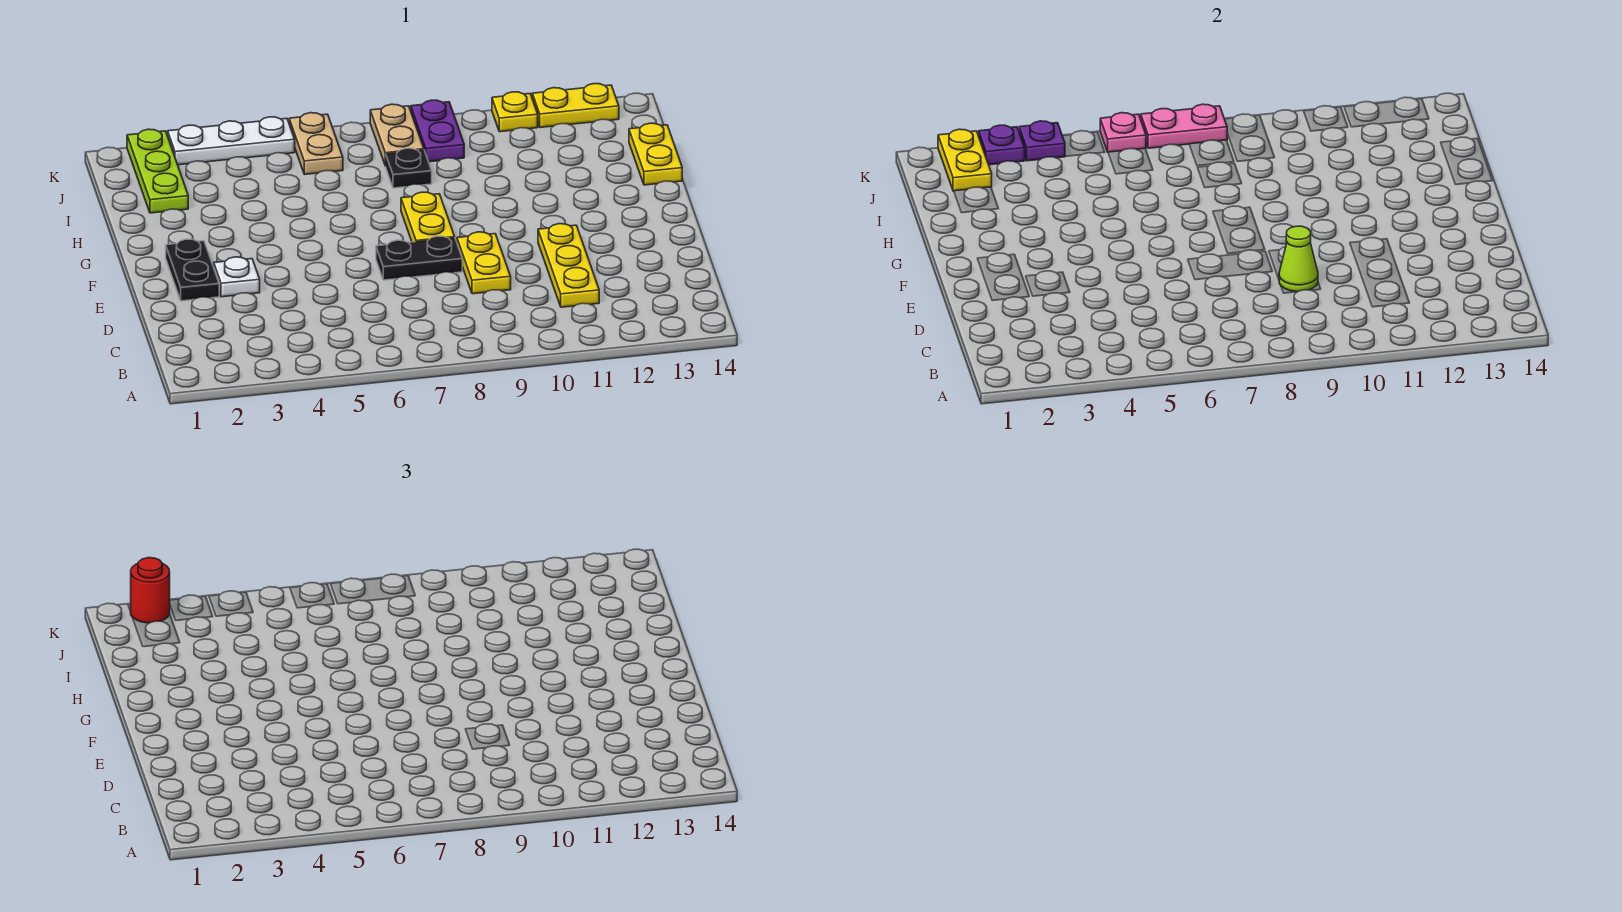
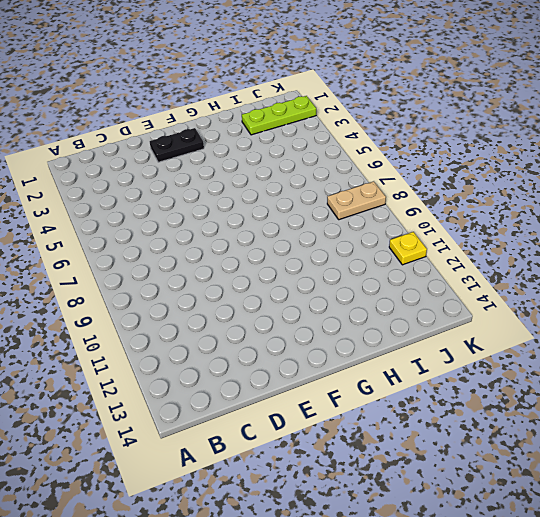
none -> yellow 1x3 plate [538,224,599,307]
none -> yellow 1x2 plate [457,232,511,294]
none -> white 1x1 plate [214,257,260,297]

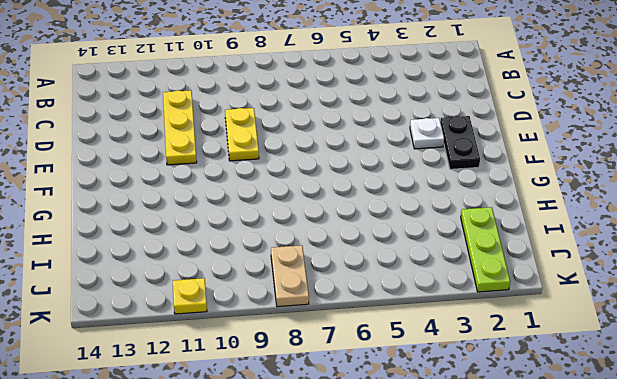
none -> black 1x2 plate [376,236,462,280]
none -> yellow 1x2 plate [401,192,455,242]
none -> yellow 1x2 plate [629,123,682,185]

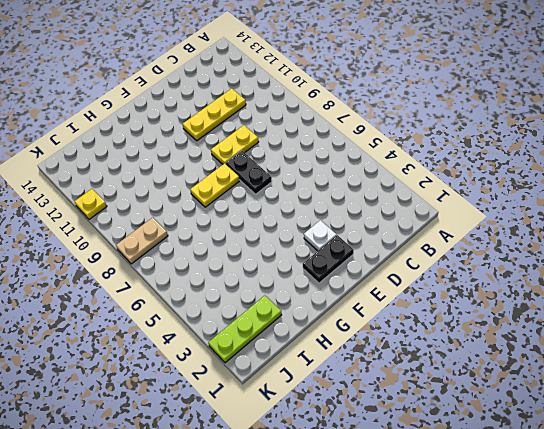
none -> yellow 1x2 plate [629,123,682,185]
none -> black 1x1 plate [386,148,432,188]
none -> tan 1x2 plate [289,113,343,174]

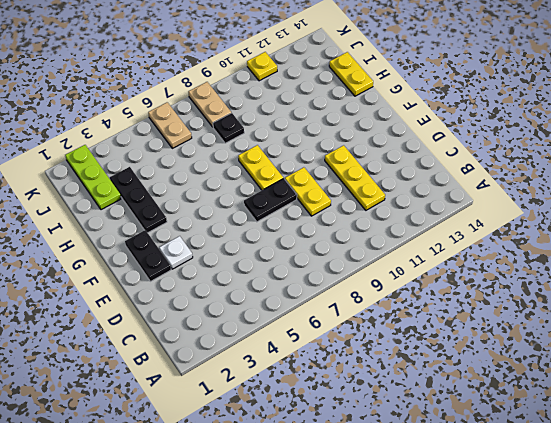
black 1x3 plate [110,167,167,233] -> none
none -> purple 1x2 plate [411,100,464,162]
none -> white 1x3 plate [168,117,295,165]
none -> yellow 1x2 plate [532,84,619,127]

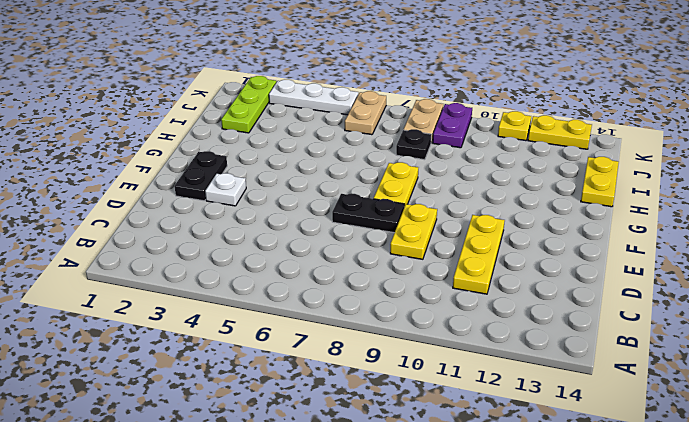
none -> lime 1x1 cone [1279,226,1318,292]
none -> yellow 1x2 plate [938,129,992,191]
none -> purple 1x1 plate [979,125,1025,165]

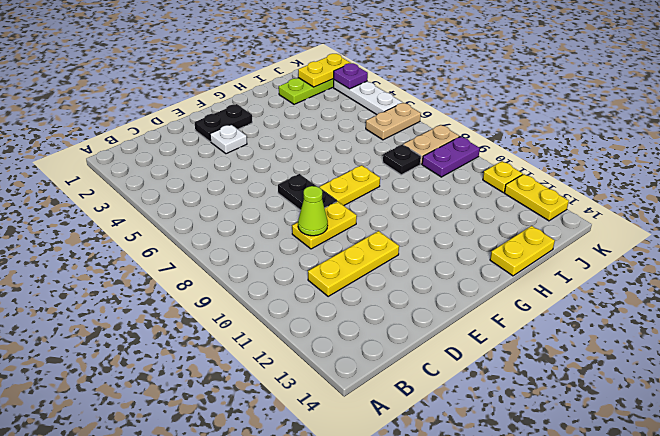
none -> purple 1x1 plate [1019,121,1065,161]
none -> pink 1x1 plate [1100,113,1146,152]
none -> pink 1x2 plate [1141,104,1227,148]

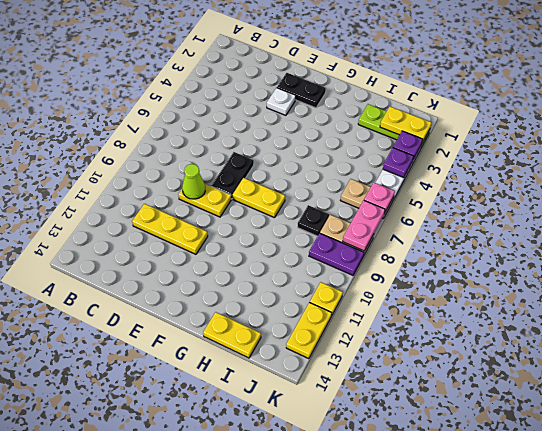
none -> red 1x1 round brick [130,558,170,623]

